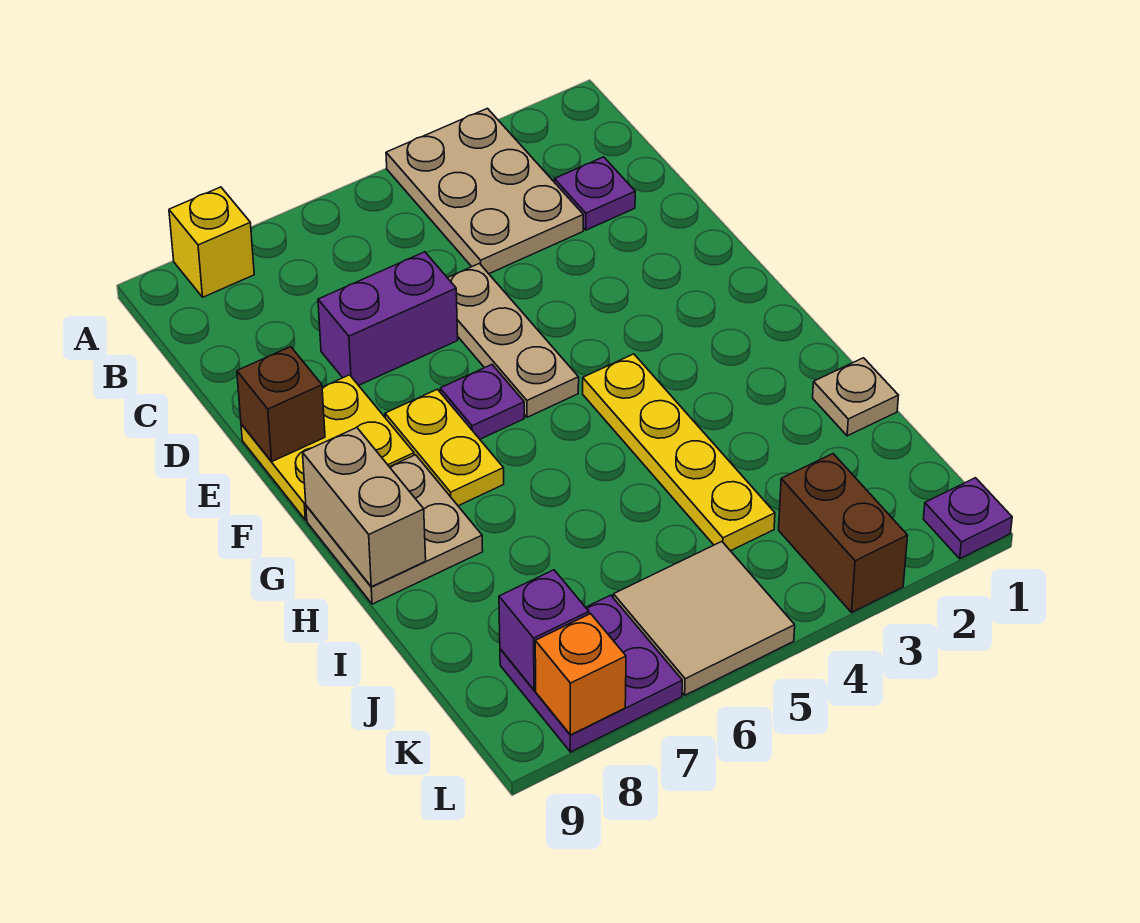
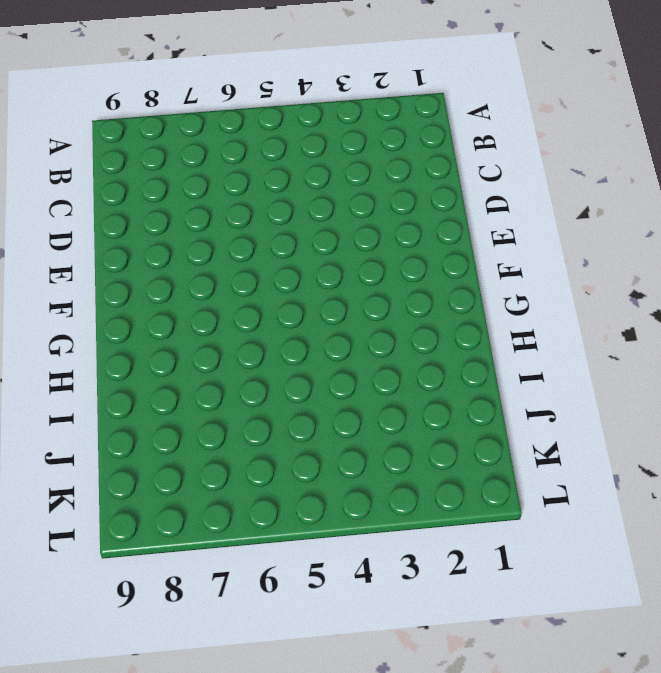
none -> tan 2x3 plate [386,108,583,274]
none -> yellow 1x1 brick [169,187,254,297]
none -> purple 1x1 plate [554,157,635,230]

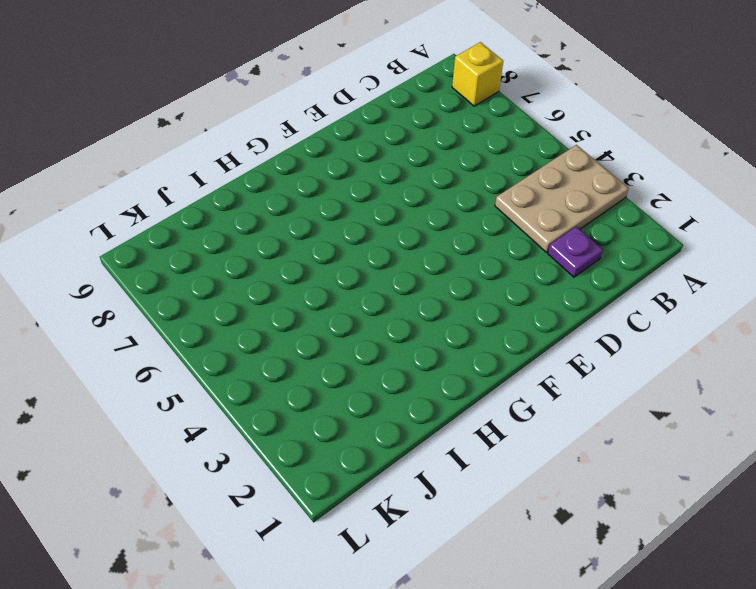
none -> tan 1x3 plate [448,264,579,417]
none -> purple 1x2 brick [318,252,458,385]
none -> yellow 2x2 plate [241,375,414,520]

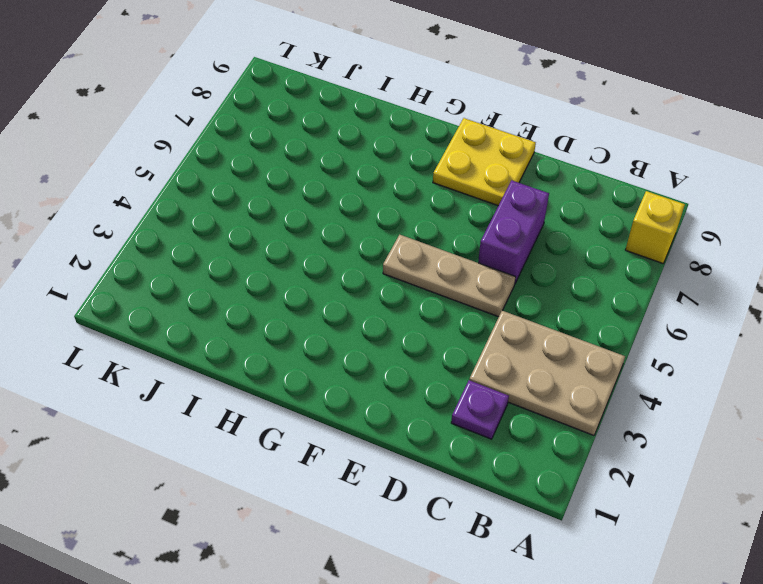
none -> purple 1x1 plate [440,365,524,439]
none -> yellow 1x2 plate [385,389,504,506]
none -> yellow 1x4 plate [583,354,775,551]

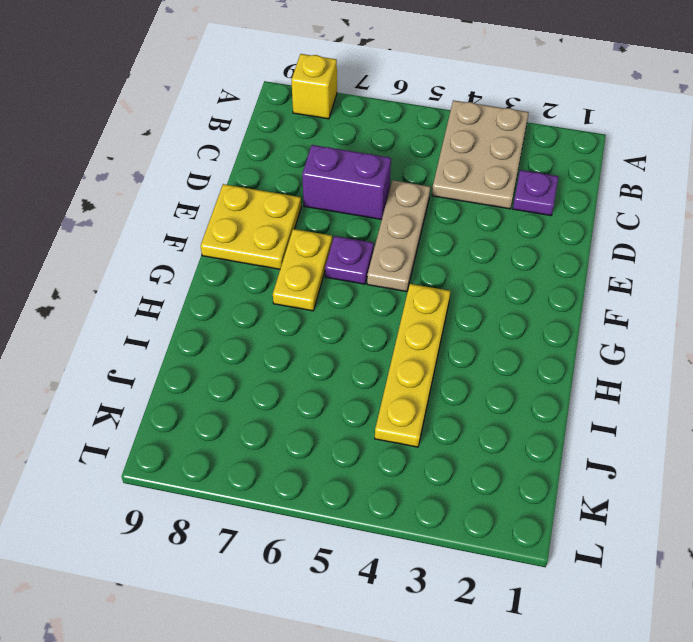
none -> tan 2x2 plate [306,455,483,604]
none -> tan 1x1 plate [813,358,899,436]
none -> brown 1x2 brick [779,454,908,613]

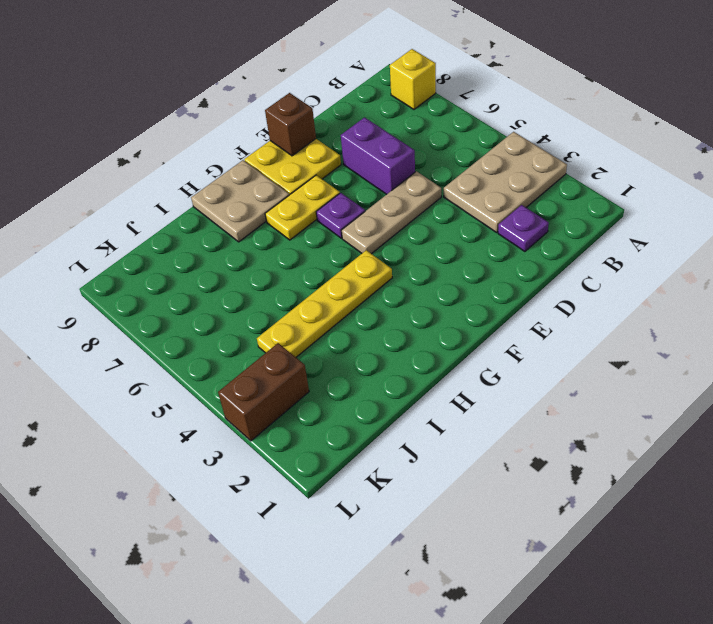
none -> tan 1x1 plate [813,358,899,436]
none -> tan 2x2 tile [613,542,795,695]
none -> purple 2x2 plate [500,595,682,752]

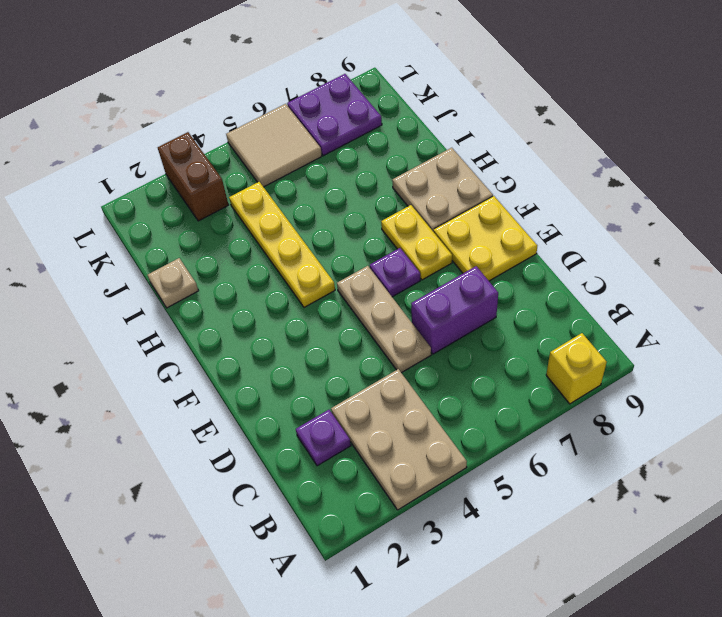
none -> purple 1x1 plate [923,478,1012,559]
none -> brown 1x1 brick [237,347,325,462]
none -> tan 1x2 brick [303,427,426,587]

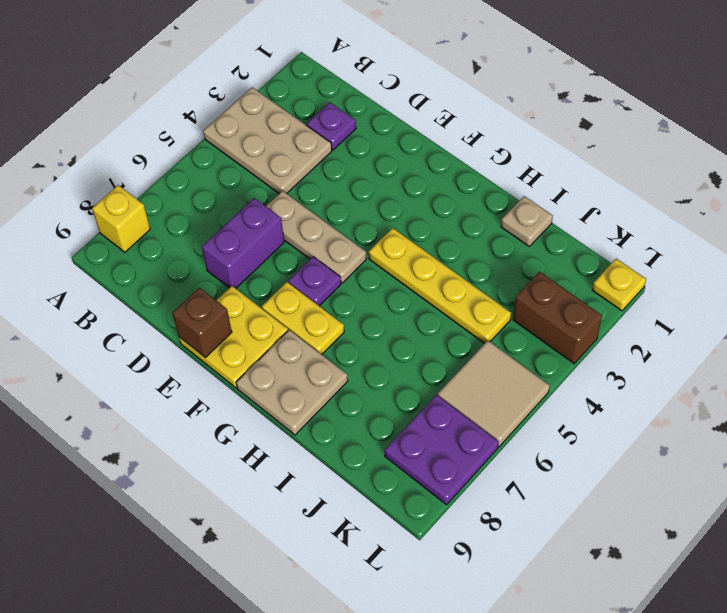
yellow 1x1 plate [592,259,646,311] -> purple 1x1 plate [923,478,1012,559]
none -> tan 1x2 brick [303,427,426,587]
none -> purple 1x1 brick [499,570,589,690]
none -> orange 1x1 brick [535,614,626,735]

